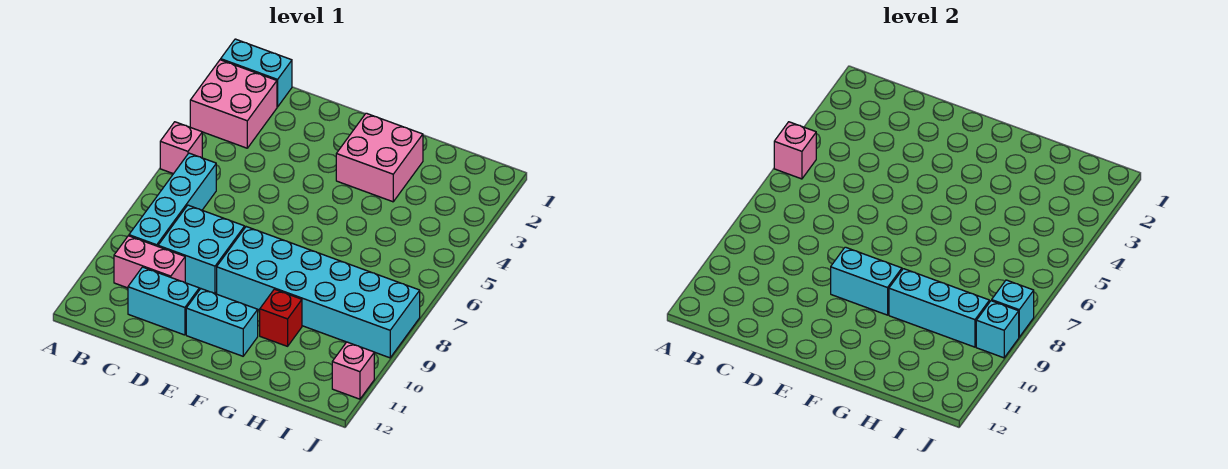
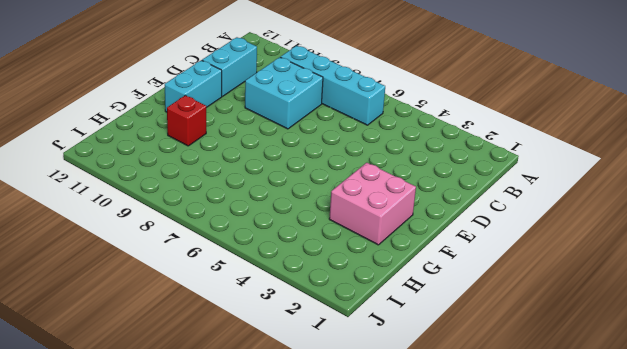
none -> cyan 1x2 brick [221,39,292,107]
none -> pink 2x2 brick [190,60,277,148]
none -> pink 1x1 brick [160,122,202,174]

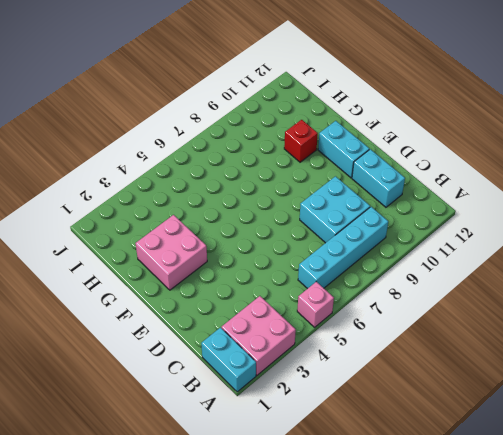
none -> pink 1x2 brick [114,236,185,288]
none -> cyan 2x6 brick [217,227,420,358]
none -> pink 1x1 brick [332,342,374,399]

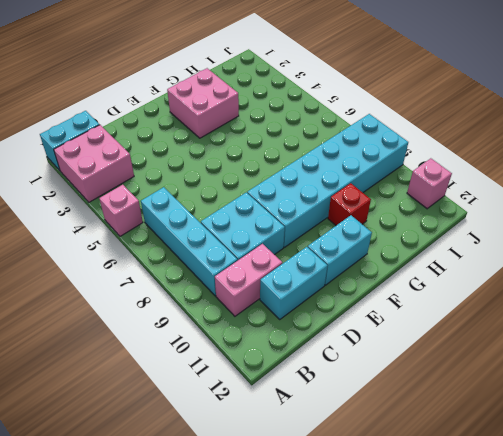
none -> pink 1x1 brick [774,122,816,179]
none -> cyan 1x2 brick [831,247,902,315]
none -> cyan 1x3 brick [889,269,989,347]

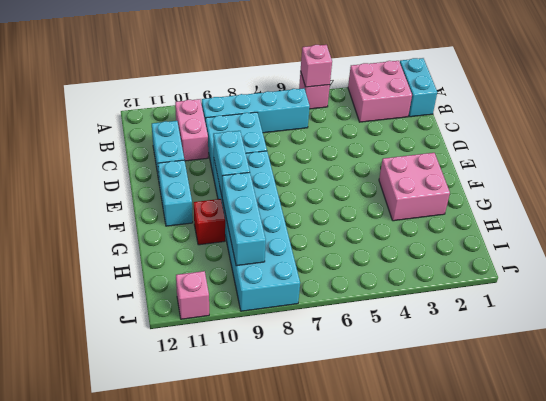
none -> cyan 1x1 brick [992,280,1034,337]
none -> cyan 1x1 brick [976,301,1019,358]

